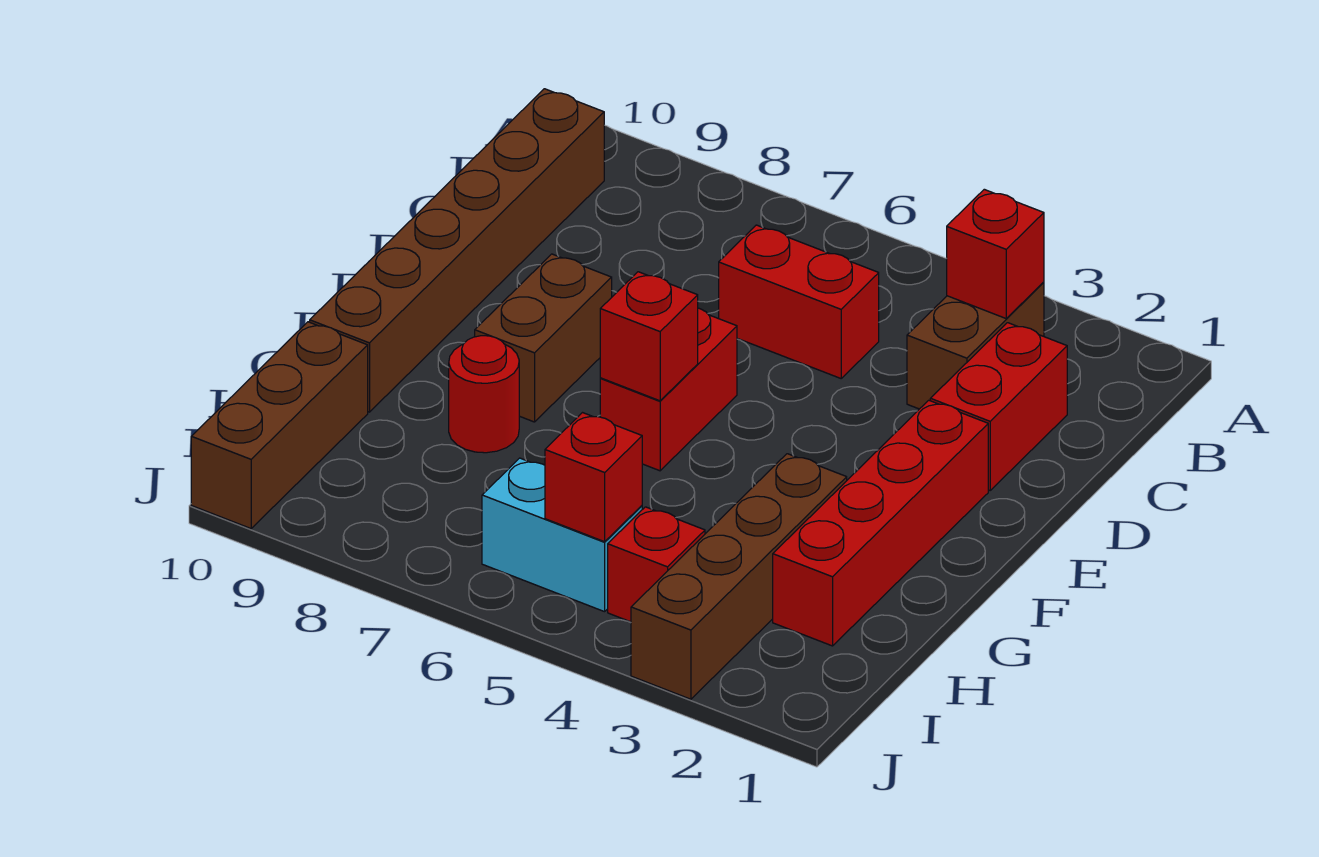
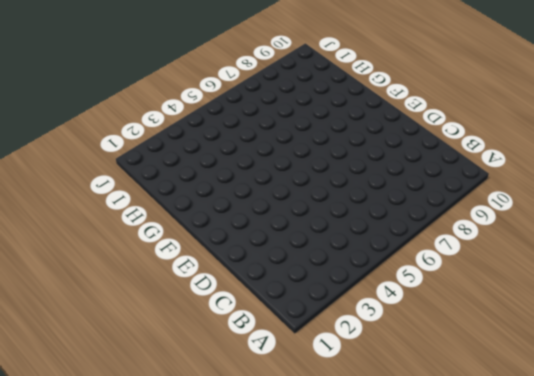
none -> brown 1x2 brick [907,282,1044,409]
none -> brown 1x6 brick [310,89,604,412]
none -> red 1x2 brick [930,323,1067,490]

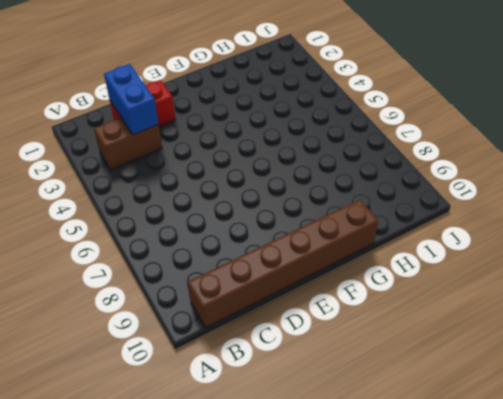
blue 1x2 brick [104,64,158,135] -> none
none -> red 1x2 brick [719,225,879,378]
none -> red 1x4 brick [773,400,988,646]
none -> red 1x2 brick [600,308,737,471]

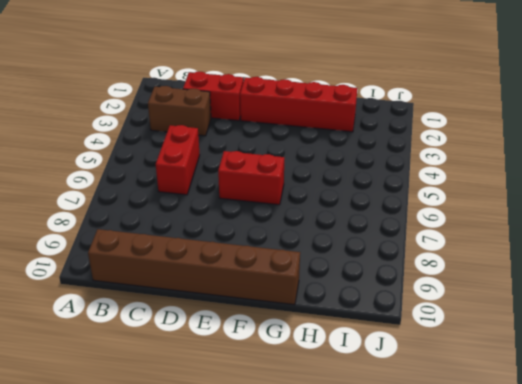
none -> brown 1x2 brick [475,254,612,422]
none -> brown 1x4 brick [631,454,847,699]
none -> red 1x1 round brick [449,336,519,453]

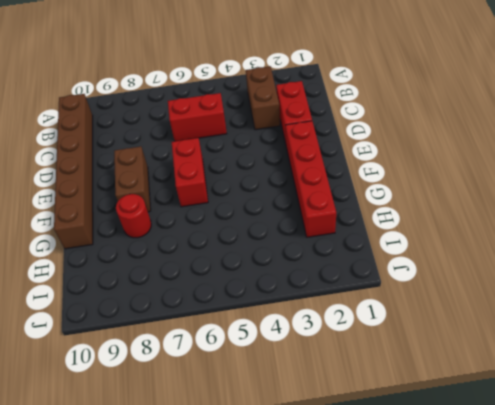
none -> brown 1x4 brick [631,454,847,699]
none -> brown 1x3 brick [191,322,368,528]
none -> red 1x1 brick [608,507,705,622]

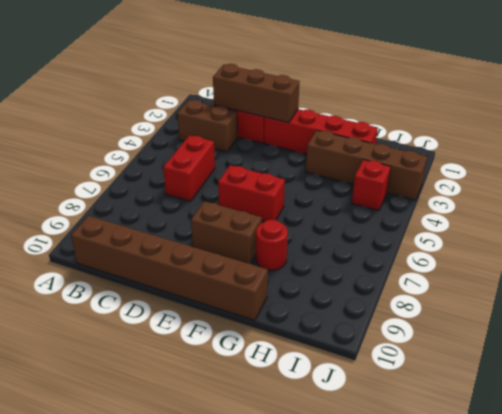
brown 1x3 brick [213,64,300,123] -> brown 1x3 brick moved to [191,322,368,528]
none -> cyan 1x2 brick [482,458,642,612]
none -> red 1x1 brick [947,189,1044,318]
none -> red 1x1 brick [600,272,698,401]

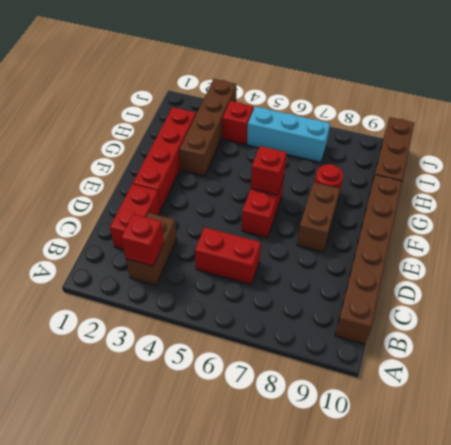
cyan 1x3 brick [247,107,330,162] -> cyan 1x2 brick [482,458,642,612]
none -> red 1x1 brick [545,413,642,542]

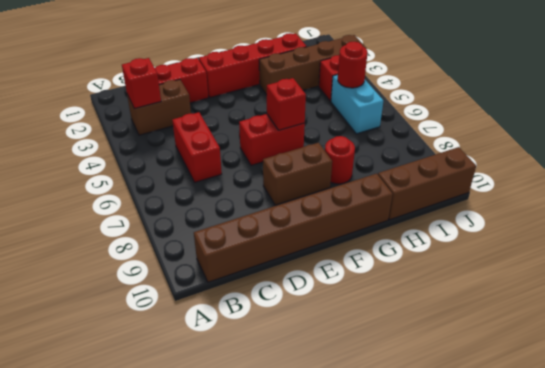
red 1x1 round brick [338,42,367,88] -> red 1x1 brick [545,413,642,542]

